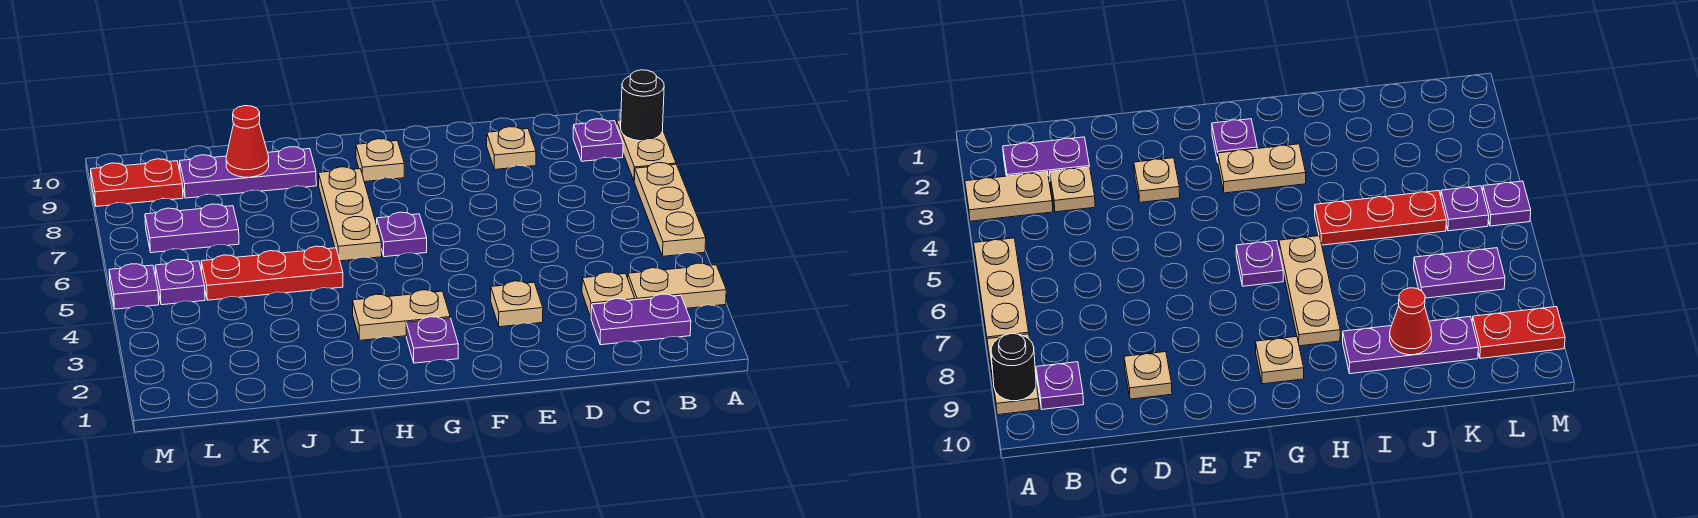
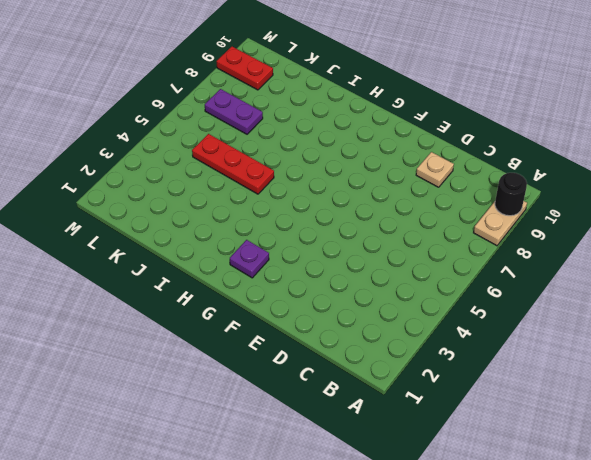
none -> tan 1x2 plate [628,263,726,308]
none -> tan 1x3 plate [634,163,706,256]
none -> purple 1x2 plate [591,294,691,345]

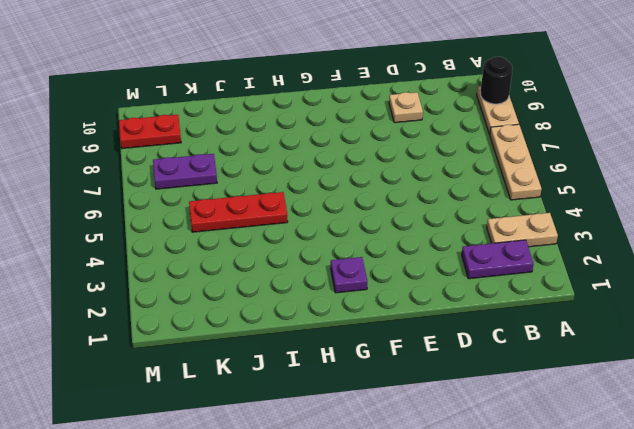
none -> purple 1x1 plate [573,119,623,161]
none -> tan 1x1 plate [582,272,635,317]
none -> tan 1x1 plate [491,281,543,327]

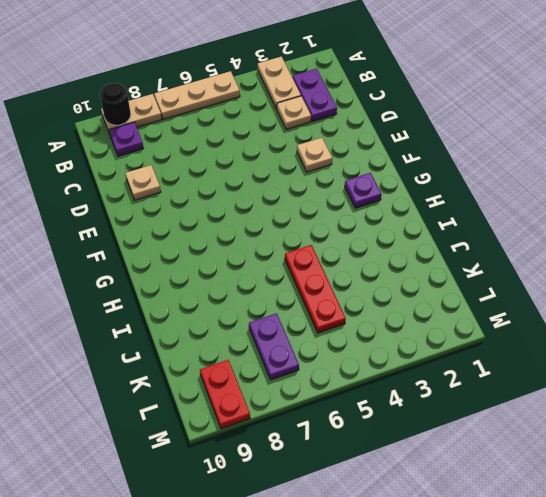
none -> tan 1x2 plate [352,290,450,340]
none -> purple 1x1 plate [377,212,427,257]
none -> tan 1x1 plate [356,139,404,182]

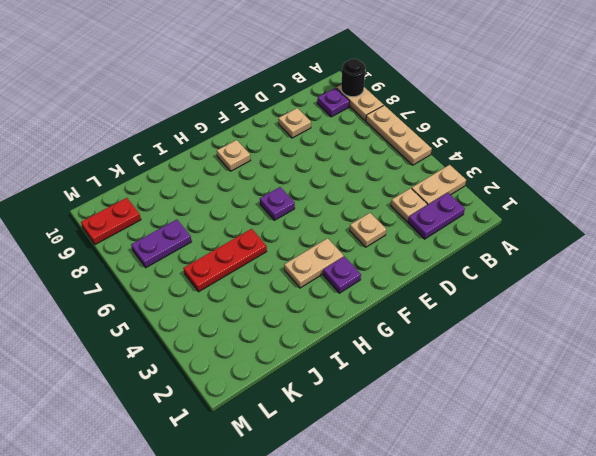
none -> tan 1x3 plate [318,167,382,261]
none -> purple 1x3 plate [180,147,316,198]
none -> purple 1x1 plate [155,259,205,305]

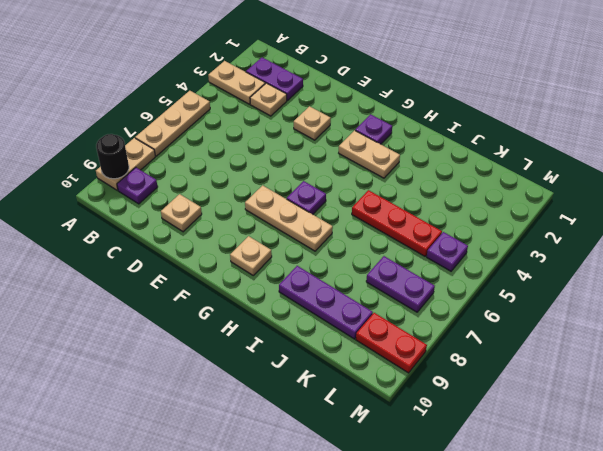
tan 1x3 plate [245,185,333,251] -> tan 1x3 plate turned to [318,167,382,261]
none -> purple 1x1 plate [109,264,159,309]
none -> red 1x1 cone [226,106,269,177]

